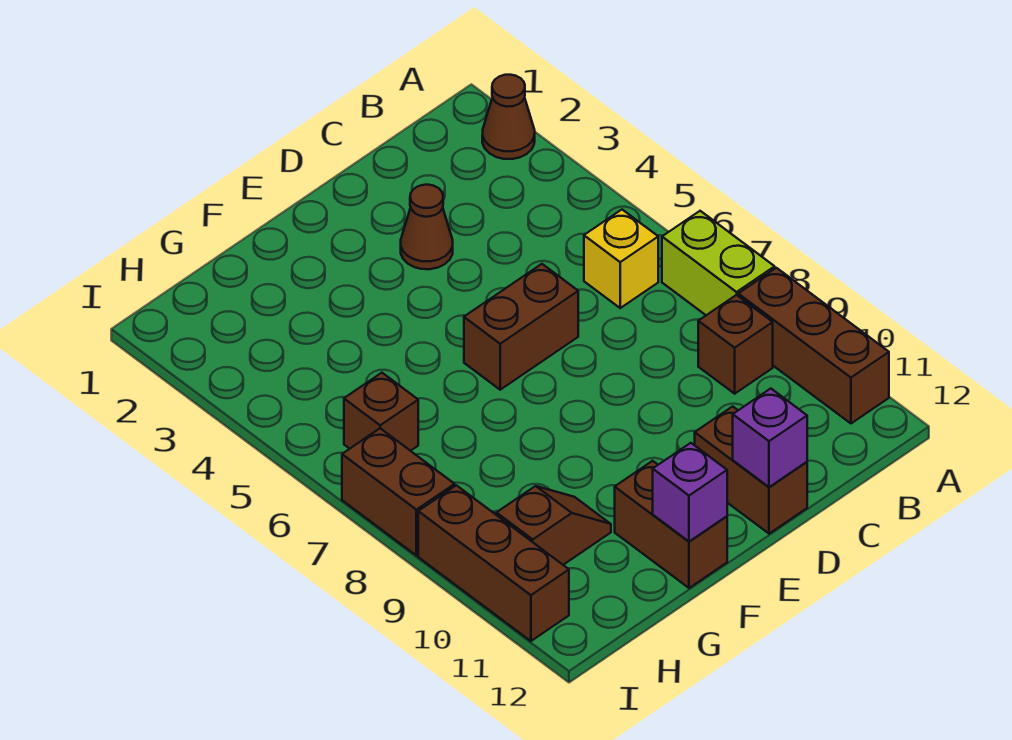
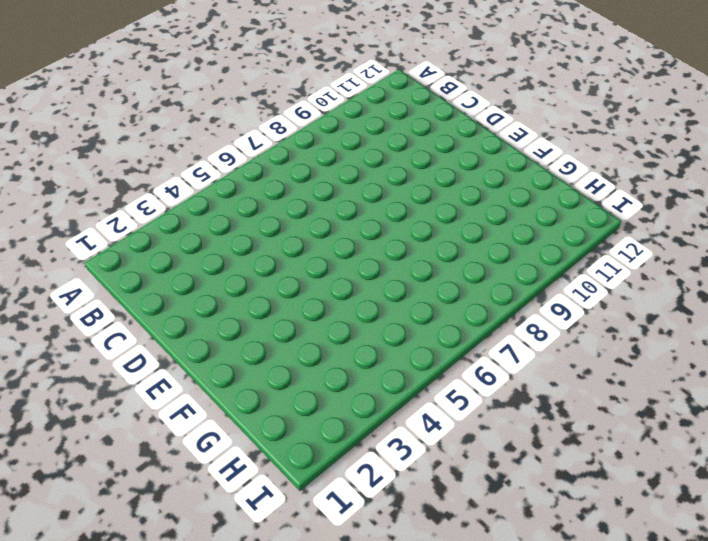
none -> brown 1x1 cone [482,75,535,159]
none -> lime 1x2 brick [662,211,775,315]
none -> brown 1x3 brick [738,268,889,423]

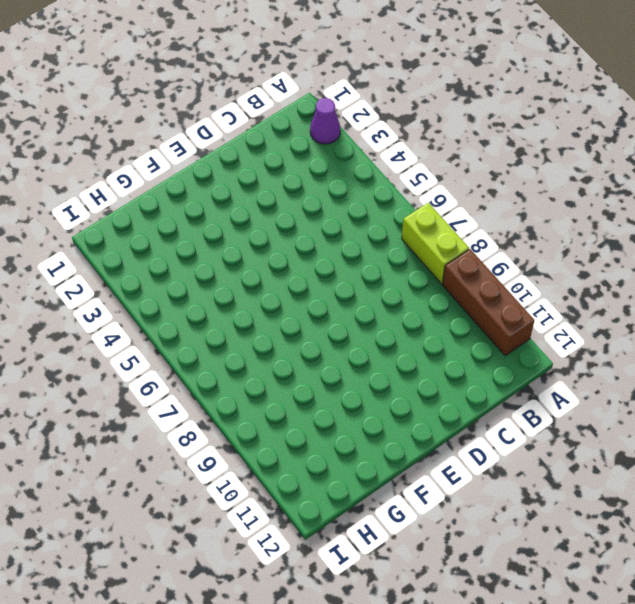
purple 1x1 cone [310,98,340,144] -> brown 1x1 cone [482,75,535,159]
none -> yellow 1x1 brick [584,210,658,308]
none -> brown 1x1 brick [698,295,773,394]
none -> brown 1x1 cone [401,185,453,269]

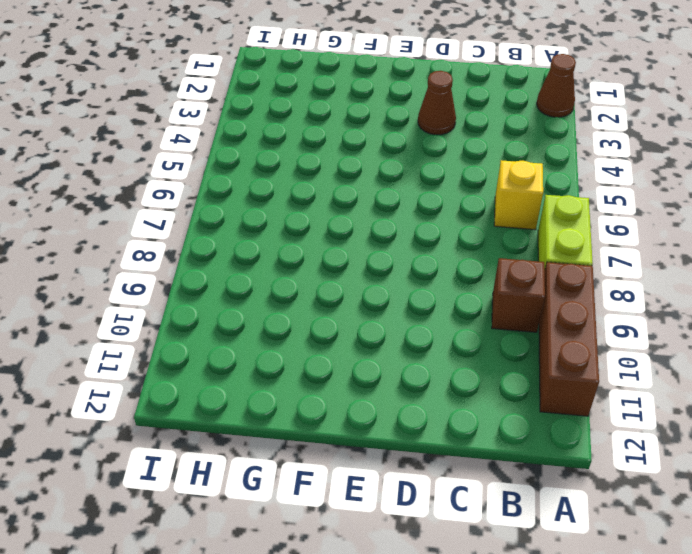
none -> brown 1x2 brick [464,264,578,390]
none -> brown 1x2 brick [695,406,807,534]
none -> brown 1x2 brick [615,461,727,588]

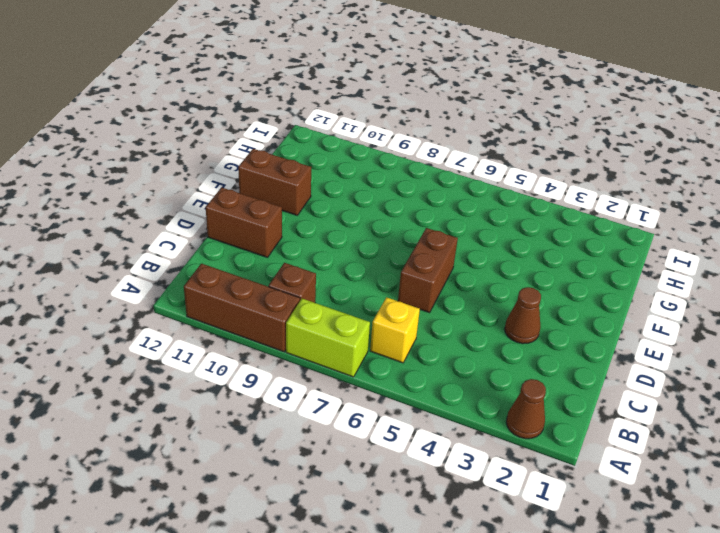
none -> brown 1x2 slope [496,486,611,565]
none -> brown 1x1 brick [344,373,418,451]
none -> brown 1x2 brick [342,428,455,556]

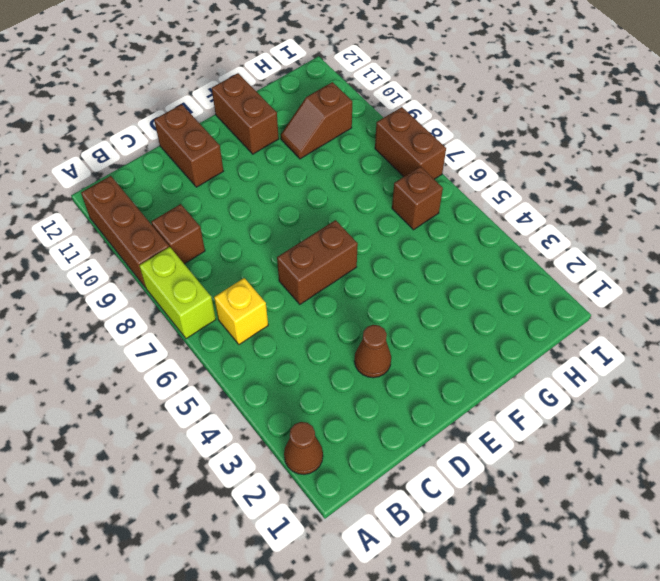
none -> brown 1x3 brick [418,485,569,641]
none -> purple 1x1 brick [733,389,807,487]
none -> purple 1x1 brick [653,443,727,542]

